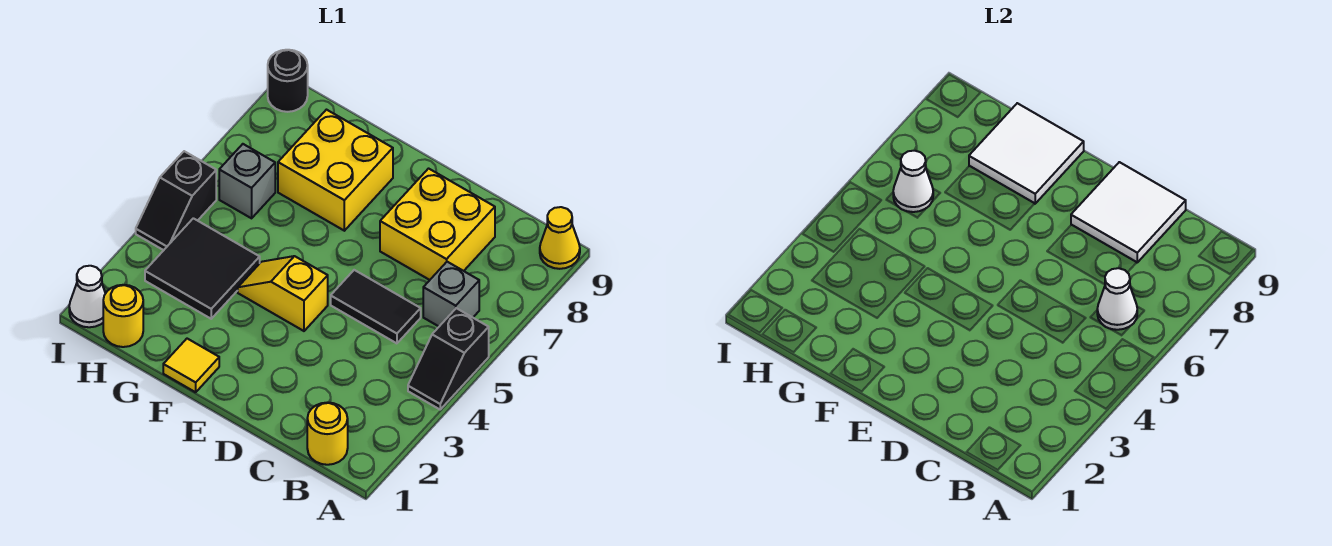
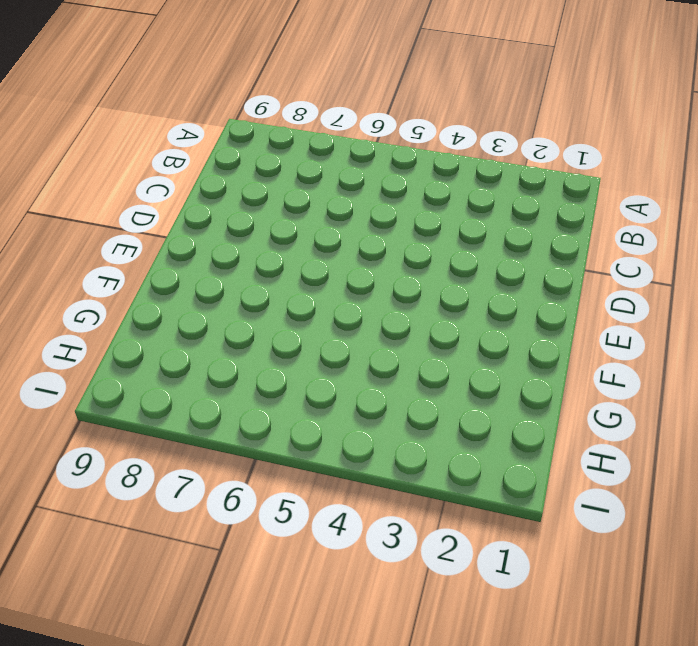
none -> black 1x2 slope [408,308,489,409]
none -> yellow 1x1 cone [540,207,580,269]
none -> yellow 1x1 round brick [307,403,348,465]

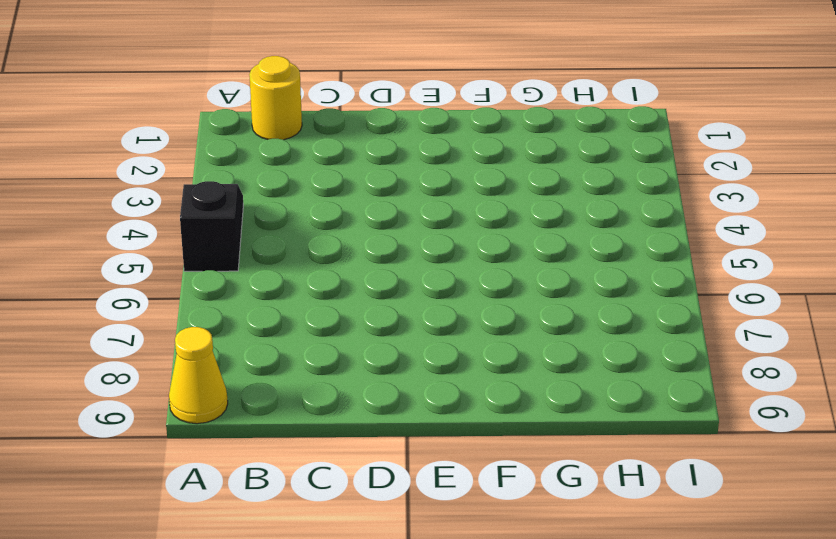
none -> grey 1x1 brick [423,262,479,326]
none -> black 1x2 tile [331,270,421,343]
none -> yellow 2x2 brick [380,169,495,280]

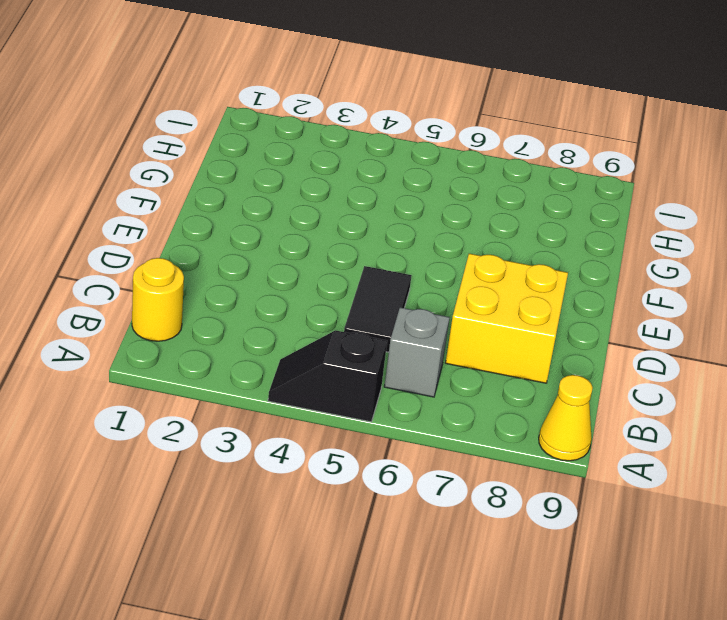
none -> yellow 1x2 slope [238,256,328,331]
none -> yellow 1x1 tile [163,339,219,392]
none -> yellow 2x2 brick [278,110,393,231]

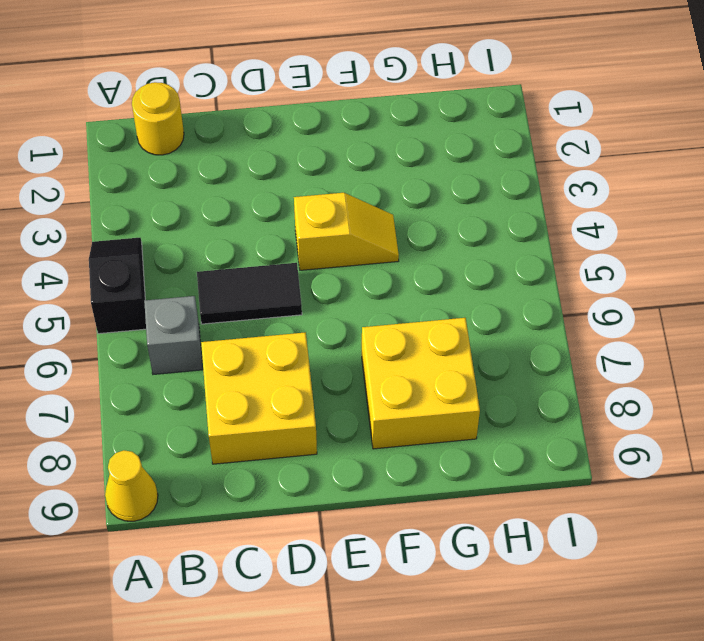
none -> yellow 1x1 tile [163,339,219,392]
none -> black 2x2 tile [145,218,260,319]
none -> yellow 1x1 round brick [103,285,143,347]

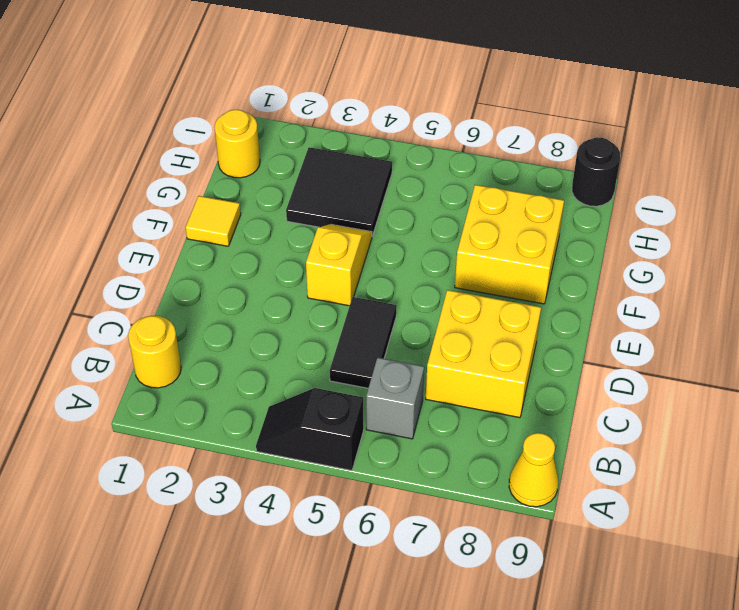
none -> grey 1x1 brick [219,144,275,218]
none -> white 1x1 cone [69,266,106,327]
none -> black 1x2 slope [136,151,216,250]

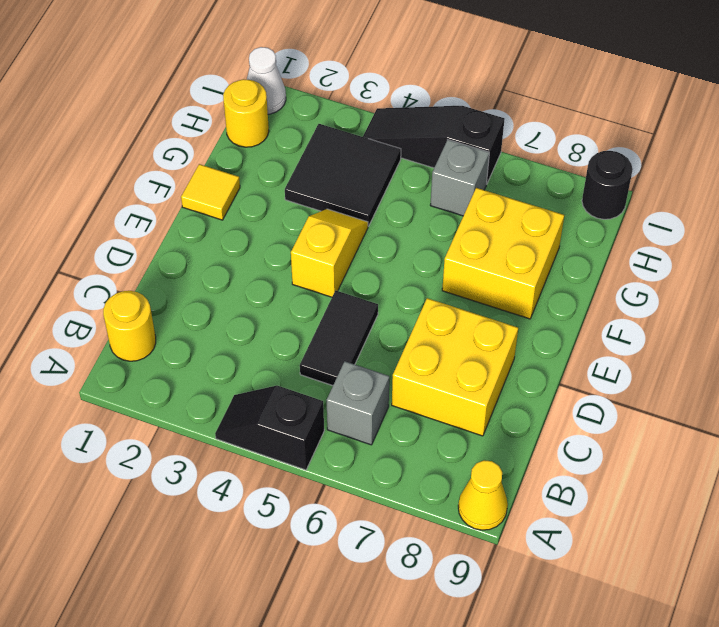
black 1x3 slope [363,106,505,184] -> black 1x2 slope [136,151,216,250]
none -> white 1x1 cone [1097,268,1137,330]
none -> white 2x2 tile [1071,162,1186,262]
none -> white 2x2 tile [969,103,1084,204]

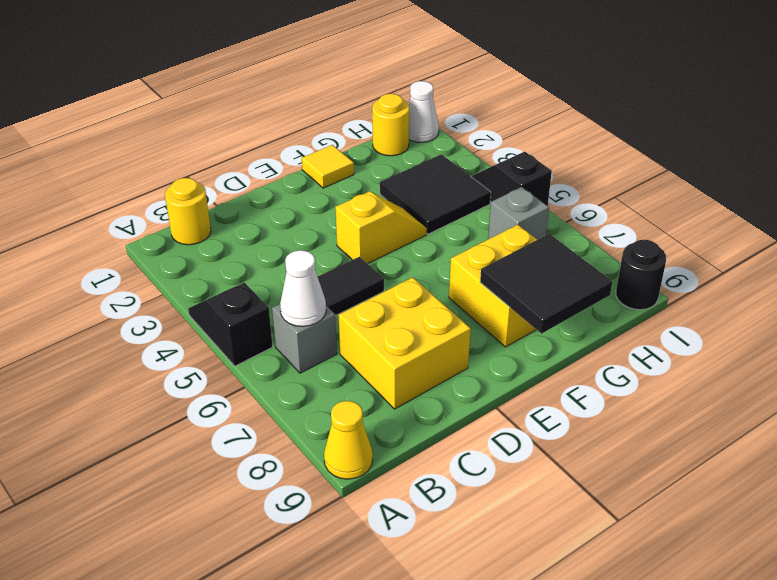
black 2x2 tile [480,234,612,334] -> white 2x2 tile [969,103,1084,204]
none -> white 2x2 tile [1071,162,1186,262]
none -> white 1x1 cone [893,151,933,212]

